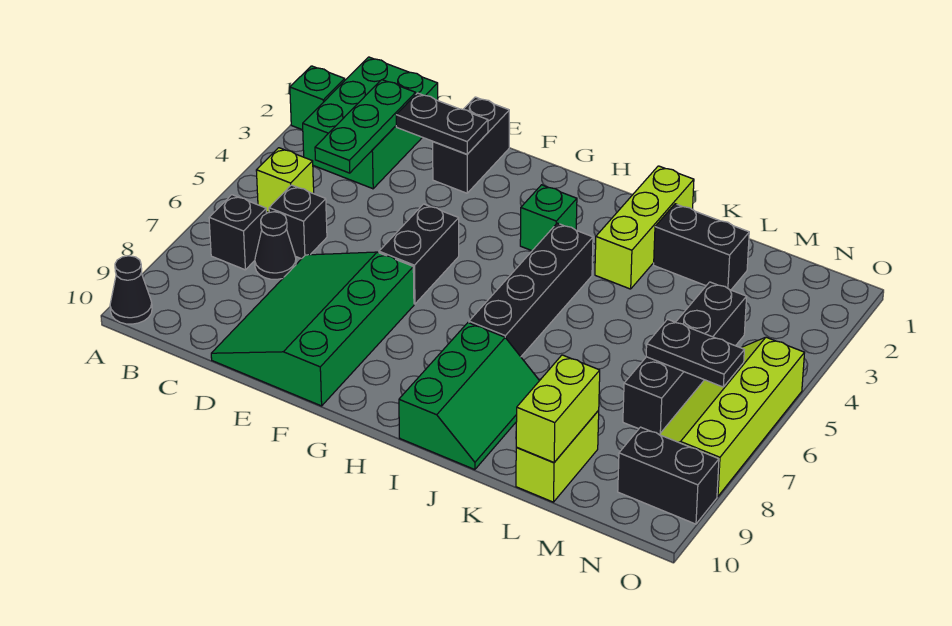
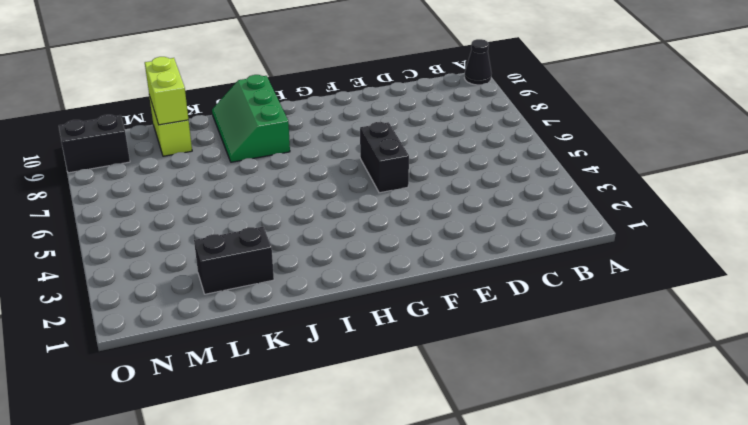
none -> green 1x1 brick [290,66,345,130]
none -> green 2x3 brick [303,57,438,189]
none -> lime 1x1 brick [256,148,314,213]

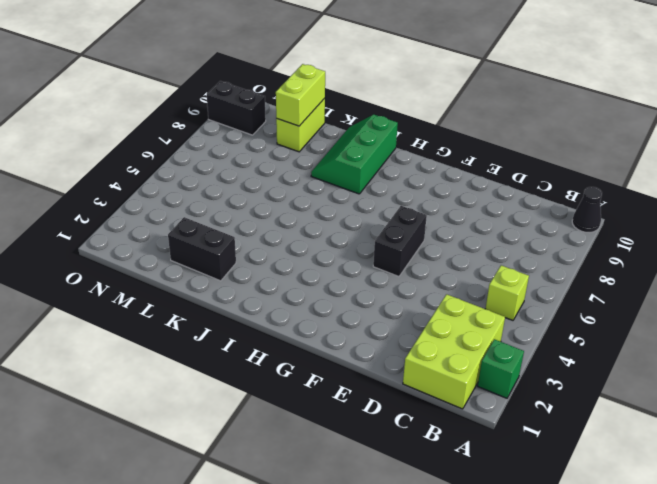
lime 2x3 brick [403,294,505,409] -> green 2x3 brick [303,57,438,189]
none -> black 1x1 brick [209,195,266,270]
none -> black 1x1 brick [269,185,327,259]
none -> black 1x1 cone [255,212,296,279]

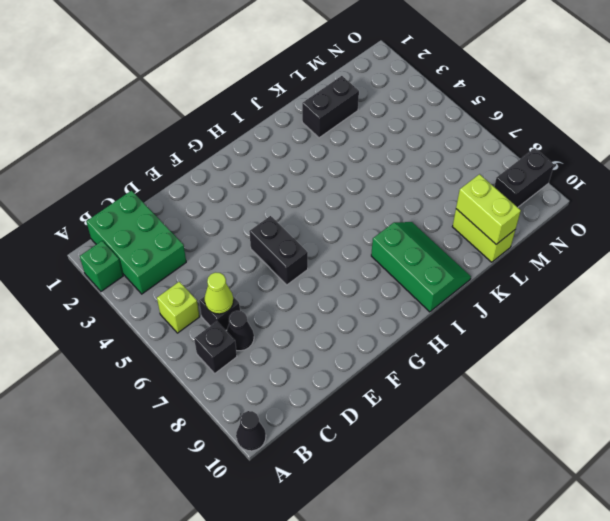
lime 1x1 cone [204,272,233,314] -> none
none -> green 3x4 slope [211,252,414,406]
none -> black 1x2 brick [433,97,509,193]
none -> green 1x1 brick [520,185,577,251]

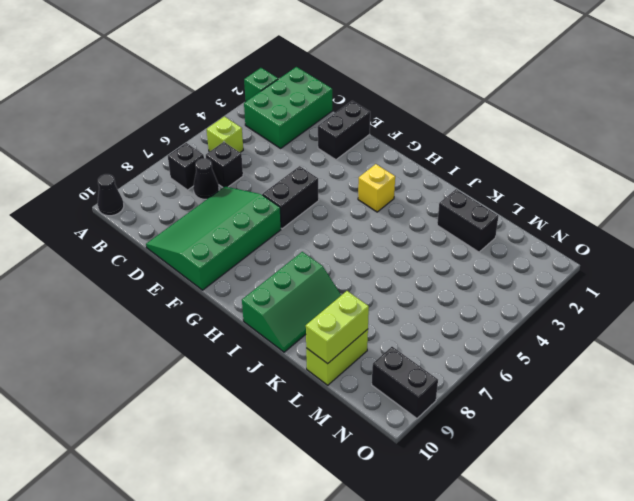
yellow 1x1 brick [358,164,395,212] -> green 1x1 brick [520,185,577,251]
none -> black 1x4 brick [469,223,593,357]
none -> lime 1x3 brick [595,166,694,289]
none -> black 1x4 brick [623,282,747,435]

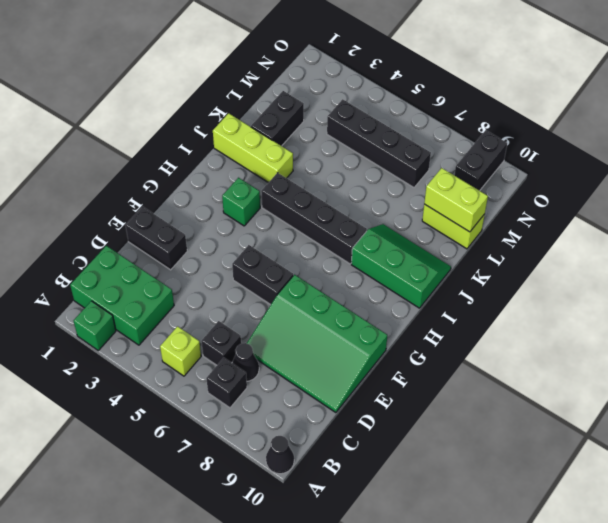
none -> lime 2x4 slope [660,337,804,497]
none -> green 1x3 plate [315,80,416,173]
none -> black 1x2 plate [396,93,488,154]

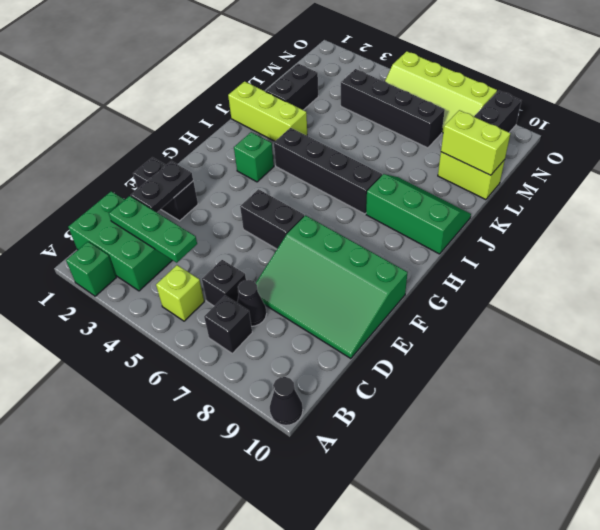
none -> black 1x2 plate [646,319,744,387]

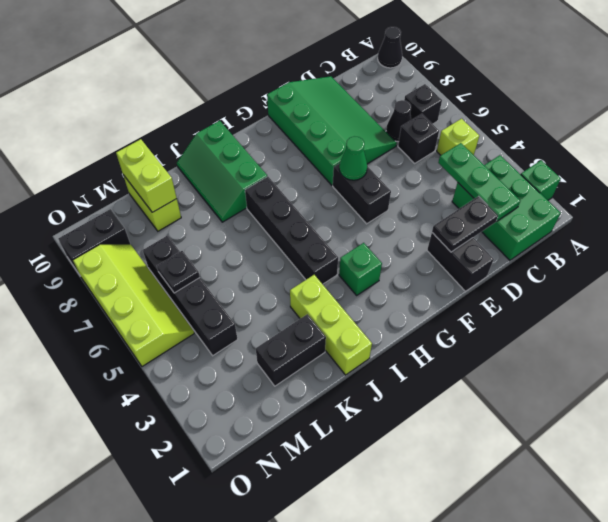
green 1x1 cone [339,136,367,180] -> none
black 1x1 plate [157,251,200,293] -> black 1x2 plate [646,319,744,387]

